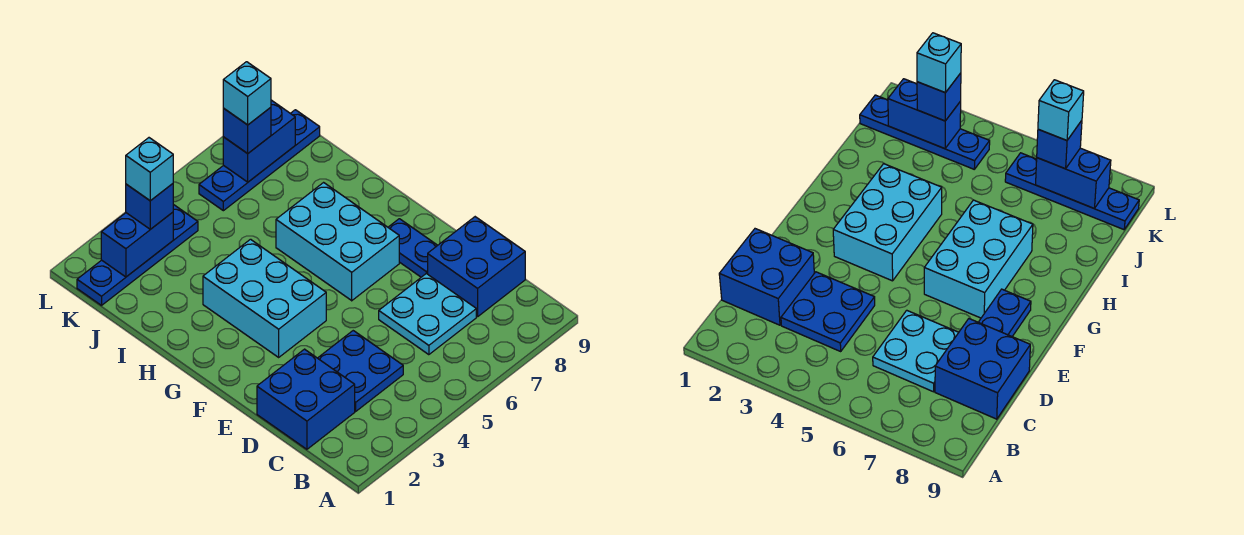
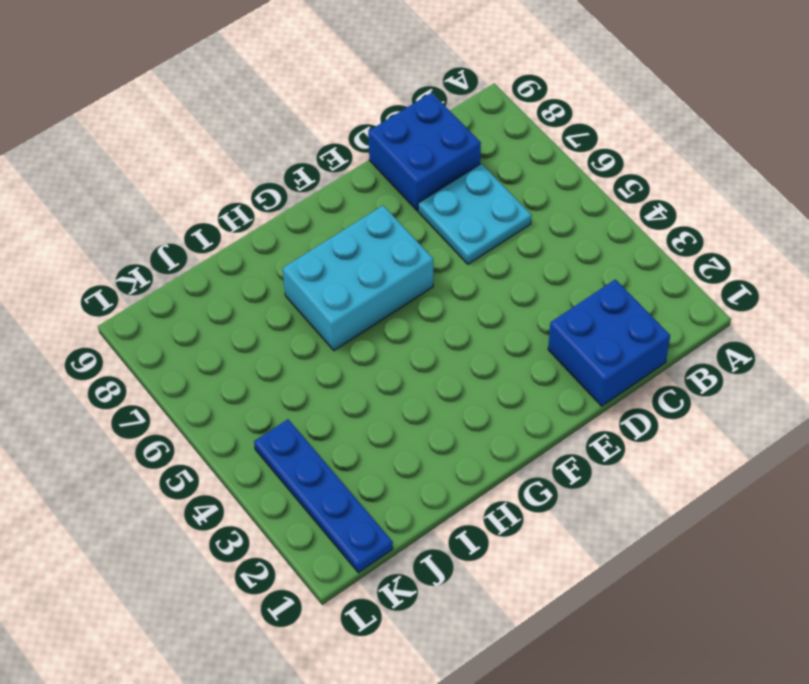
none -> blue 2x2 plate [318,331,403,411]
none -> blue 1x2 plate [388,219,438,277]
none -> cyan 2x3 brick [203,239,326,357]

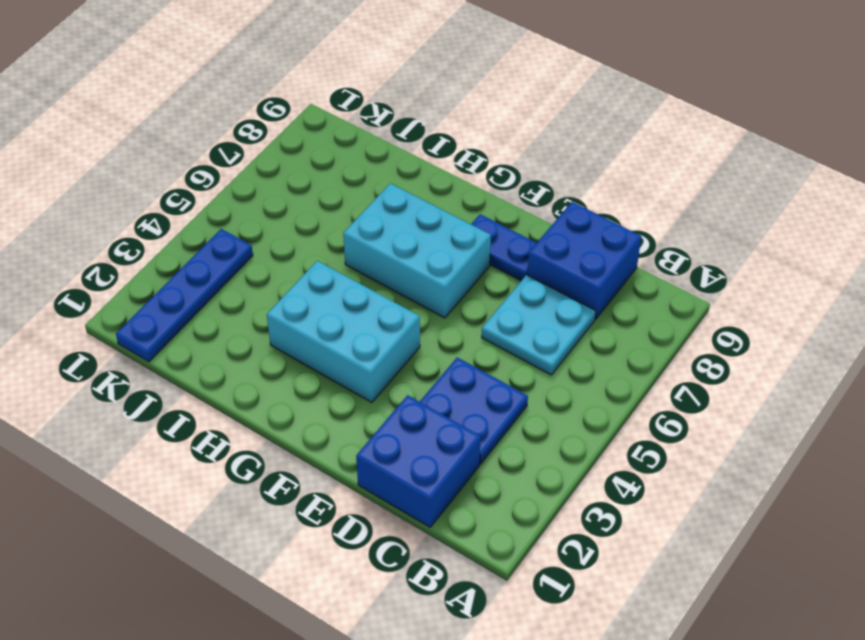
none -> blue 1x4 plate [199,110,320,211]
none -> blue 1x2 brick [101,212,173,277]
none -> blue 1x2 brick [223,100,295,182]

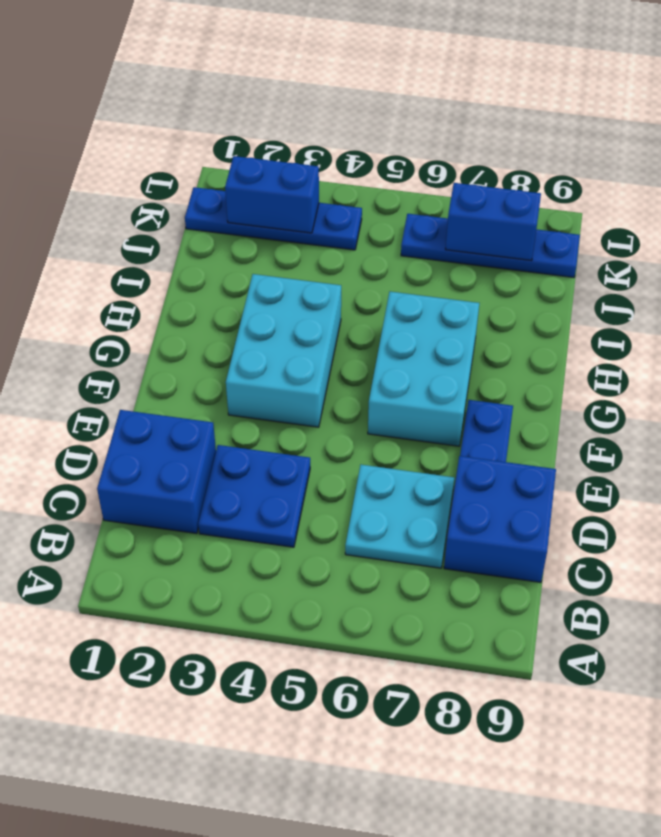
none -> blue 1x1 brick [126,184,173,229]
none -> blue 1x1 brick [223,107,271,154]
none -> cyan 1x1 brick [126,138,173,201]

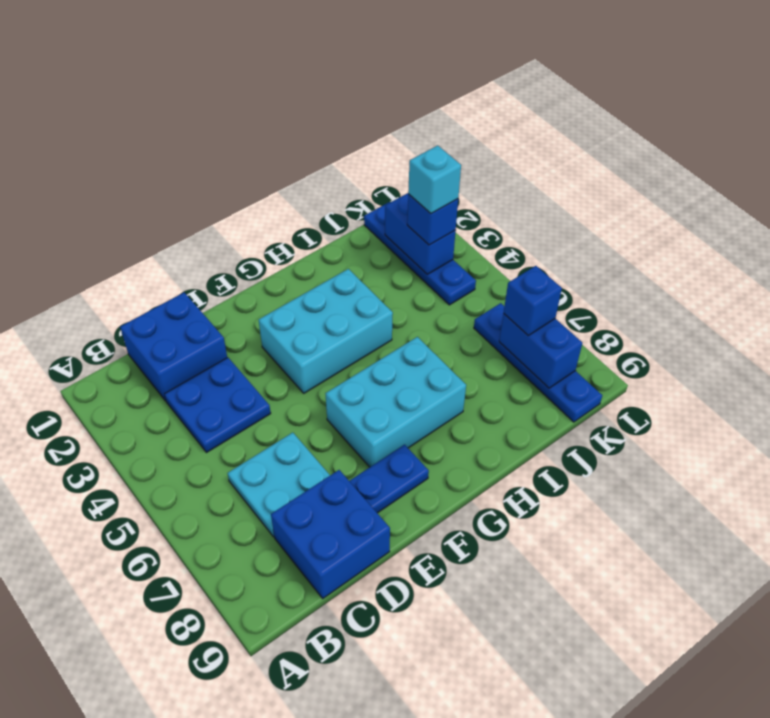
none -> cyan 1x1 brick [223,62,271,125]

